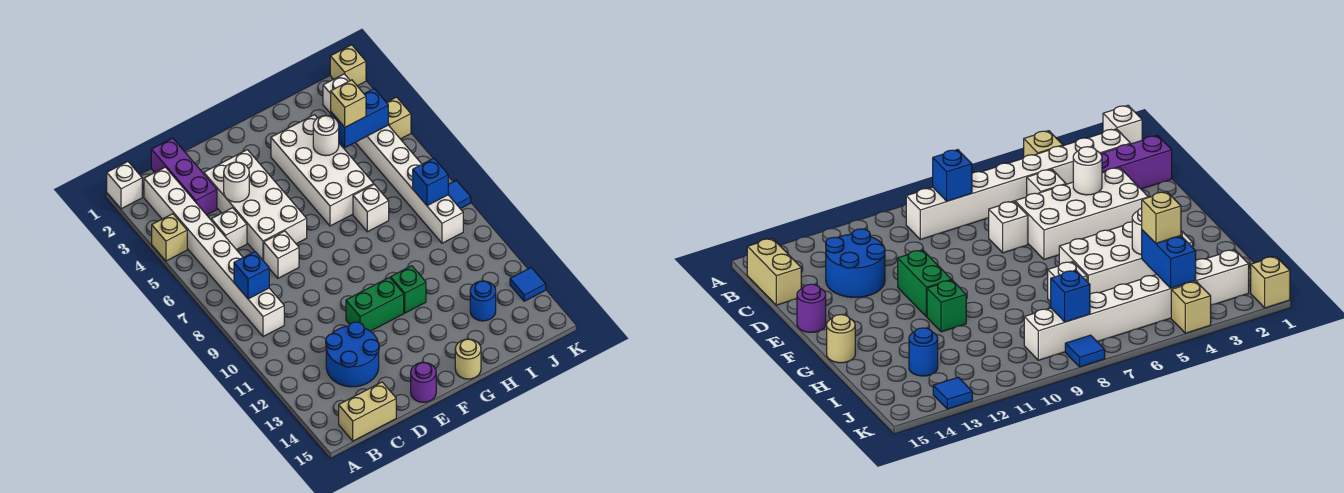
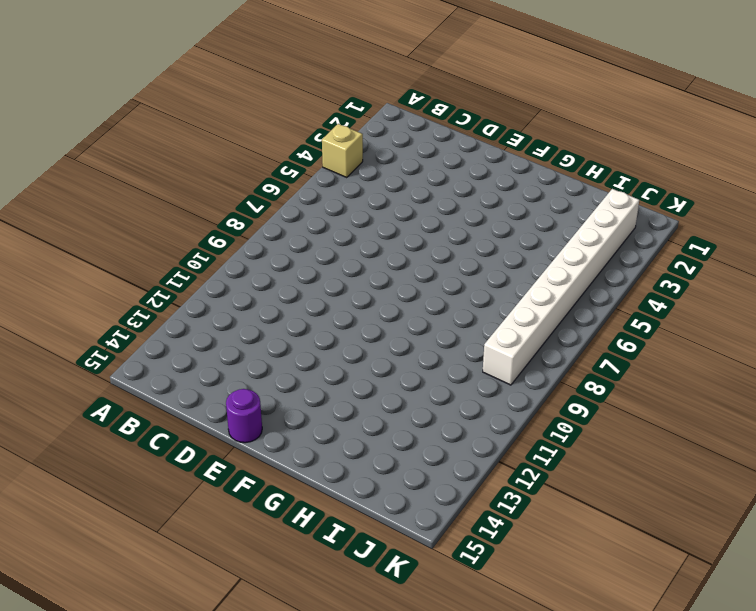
none -> white 1x1 brick [107,162,142,209]
none -> white 1x8 brick [144,167,284,337]
none -> tan 1x2 brick [339,382,396,441]

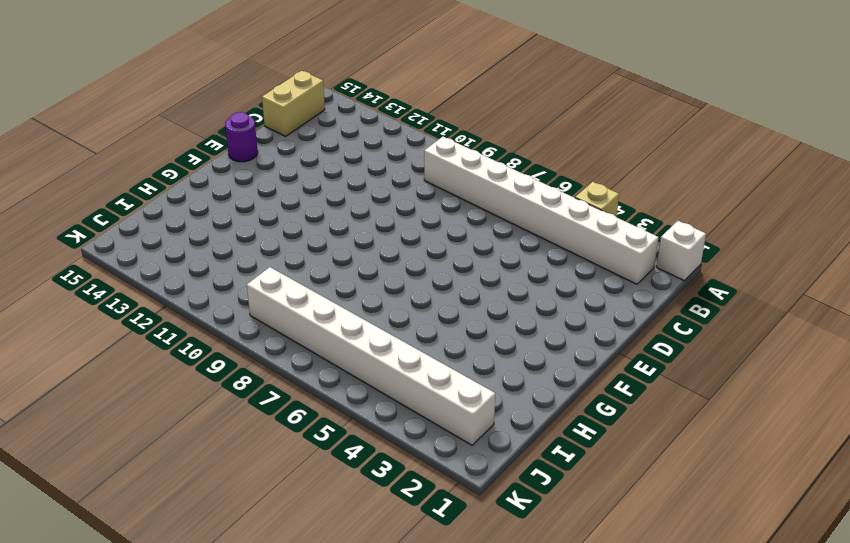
none -> purple 1x3 brick [151,138,217,215]
none -> white 1x1 brick [211,208,247,250]
none -> blue 2x2 round brick [326,322,379,387]

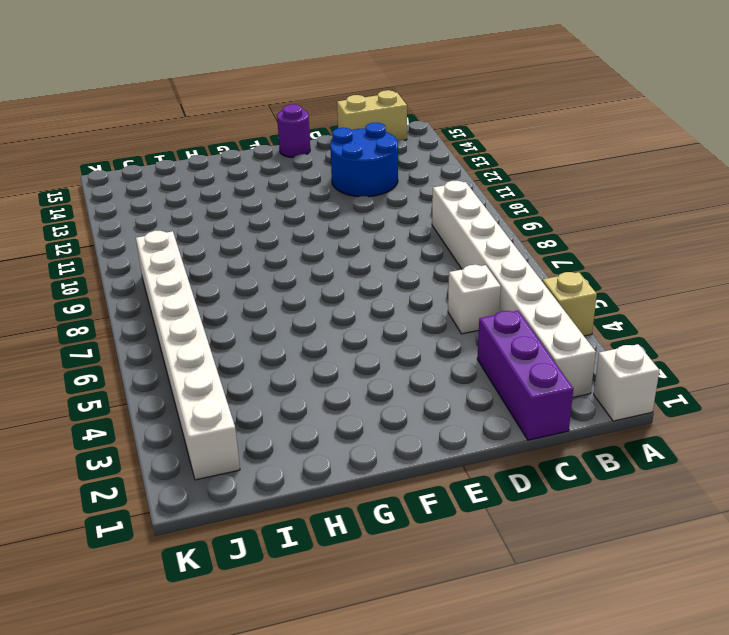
none -> white 2x4 brick [204,150,307,261]
none -> white 1x1 brick [264,231,299,278]
none -> green 1x2 brick [346,277,404,331]

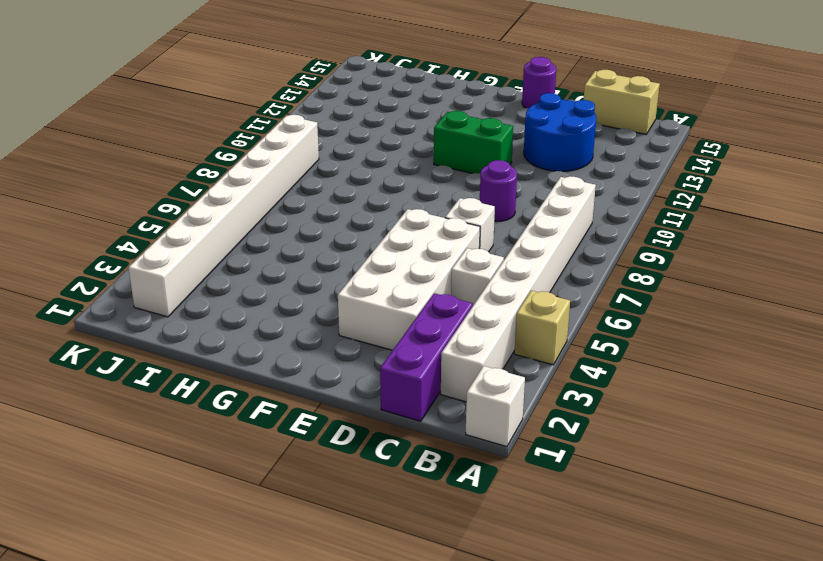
purple 1x1 round brick [480,160,517,221] -> none
none -> white 2x4 brick [271,115,374,226]
none -> green 1x1 brick [391,266,426,313]
none -> tan 1x1 round brick [455,339,481,379]

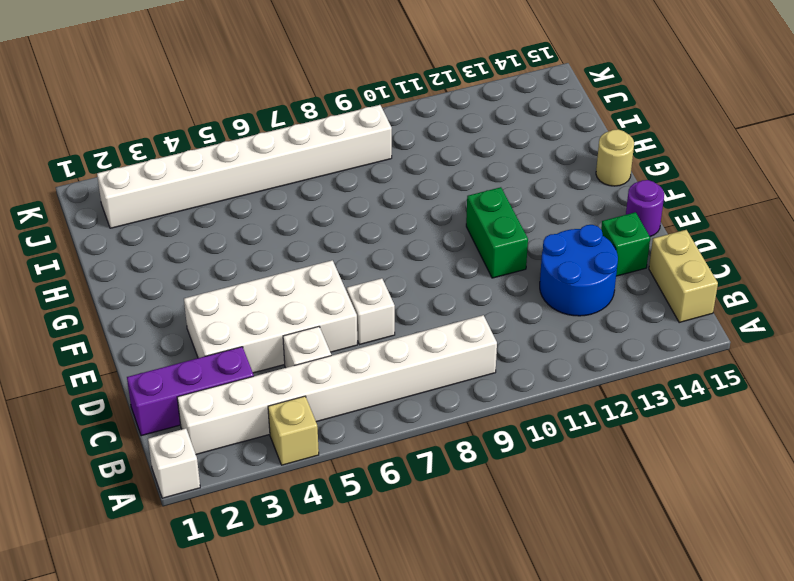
green 1x1 brick [601,212,650,276] -> green 1x1 brick moved to [391,266,426,313]
none -> white 2x4 brick [271,115,374,226]
none -> white 1x1 brick [353,184,389,232]
none -> blue 1x1 round brick [470,281,496,321]

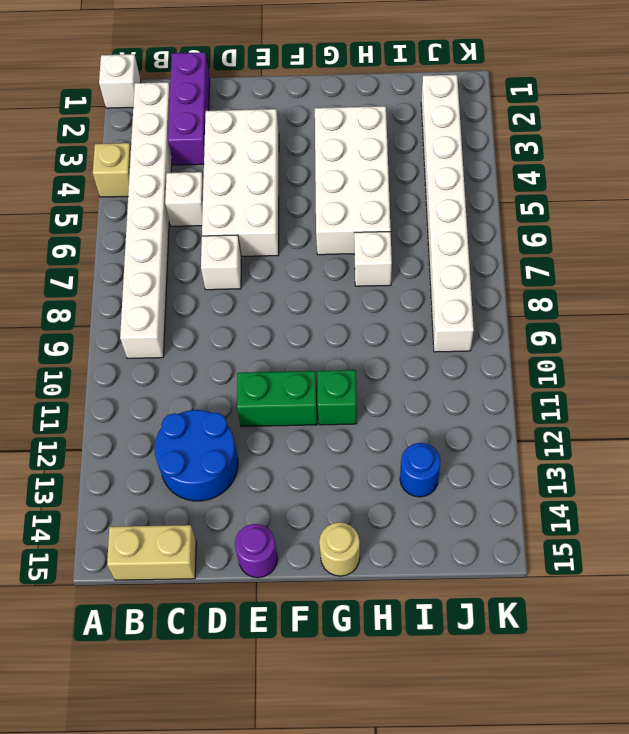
none -> tan 1x1 brick [330,45,366,86]
none -> tan 1x1 brick [386,97,411,139]
none -> blue 1x1 tile [448,180,471,209]

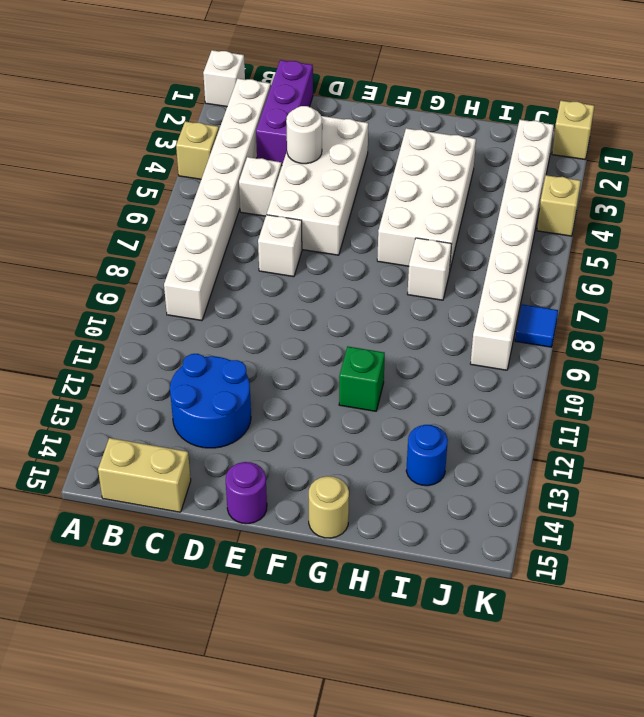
none -> green 1x2 brick [346,277,404,331]
none -> blue 1x1 tile [510,268,546,301]
none -> blue 1x1 brick [234,252,269,299]

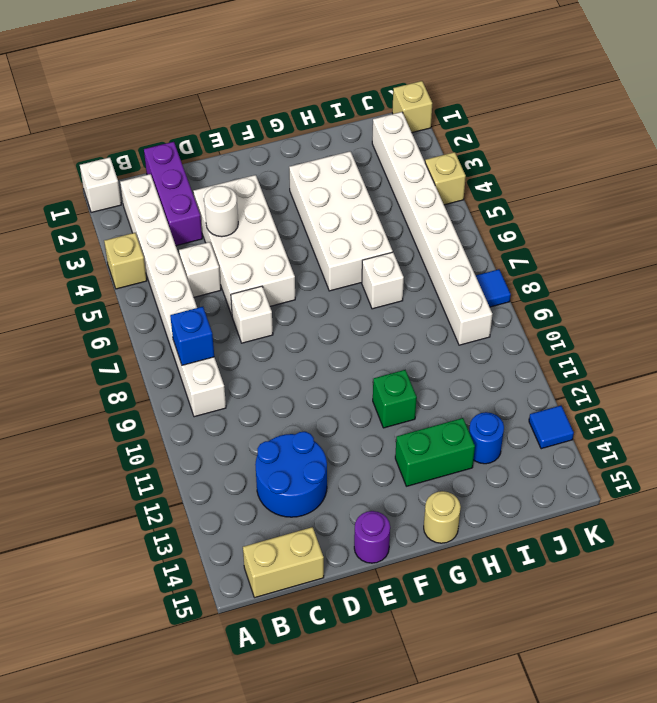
green 1x2 brick [395,418,475,486] -> green 1x2 brick moved to [346,277,404,331]
none -> white 1x1 round brick [313,116,339,156]
none -> blue 1x2 brick [331,89,388,147]
none -> blue 1x1 brick [413,158,448,206]

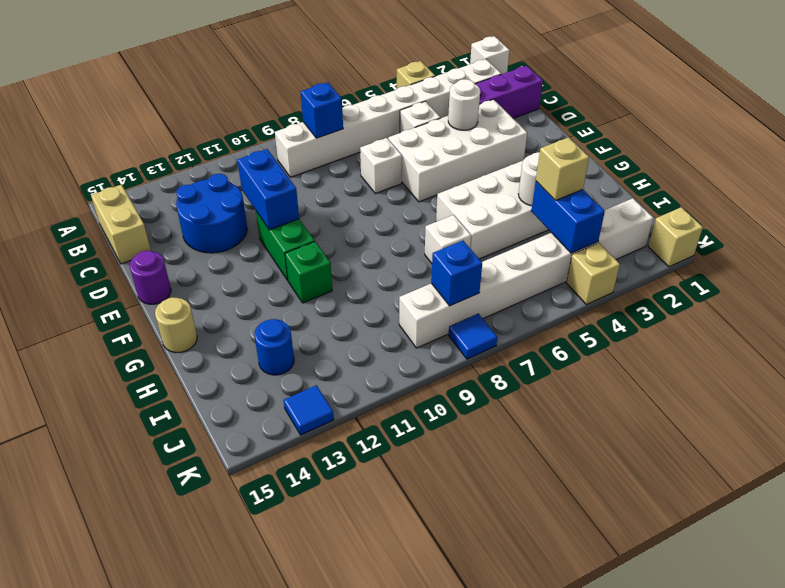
blue 1x2 brick [237,149,299,230] -> none

